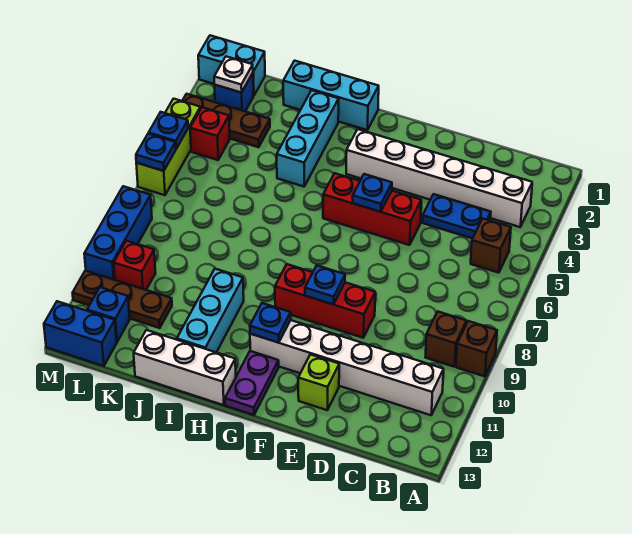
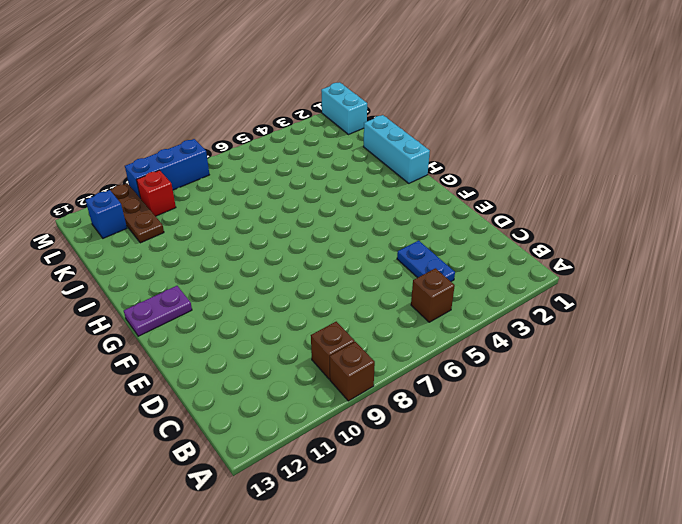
none -> white 1x6 brick [346,129,532,227]
none -> white 1x6 brick [250,320,444,415]
none -> red 1x3 brick [323,173,421,245]
none -> red 1x3 brick [275,264,375,338]

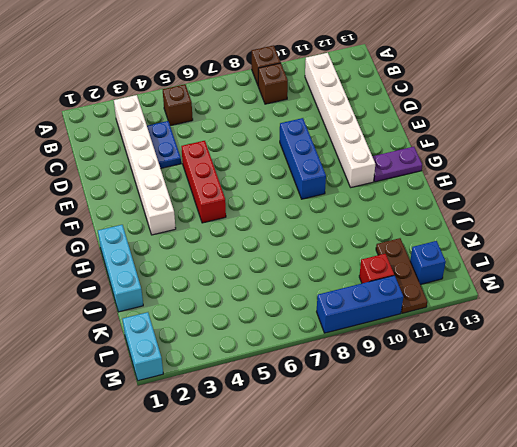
blue 1x3 brick [280,118,326,199] -> red 1x3 brick [275,264,375,338]
none -> lime 1x1 brick [298,354,339,410]
none -> white 1x3 brick [134,330,236,405]
none -> cyan 1x3 brick [277,90,339,187]
none -> cyan 1x3 brick [177,269,244,352]

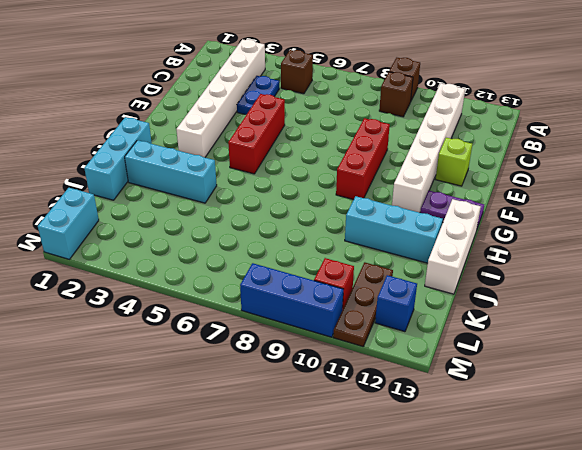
none -> brown 1x3 plate [182,94,270,147]
none -> blue 1x1 brick [215,73,253,111]
none -> red 1x1 brick [190,107,230,160]
none -> blue 1x2 brick [44,301,117,366]

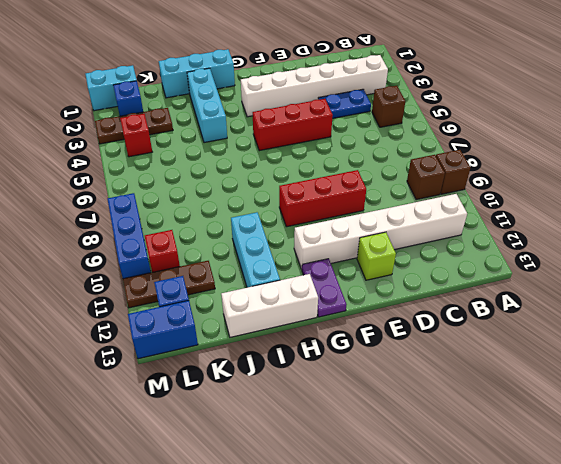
none -> lime 1x3 brick [136,99,201,195]
none -> blue 1x1 plate [353,174,392,212]
none -> blue 1x1 plate [305,266,345,304]
none -> blue 1x1 plate [250,303,291,343]

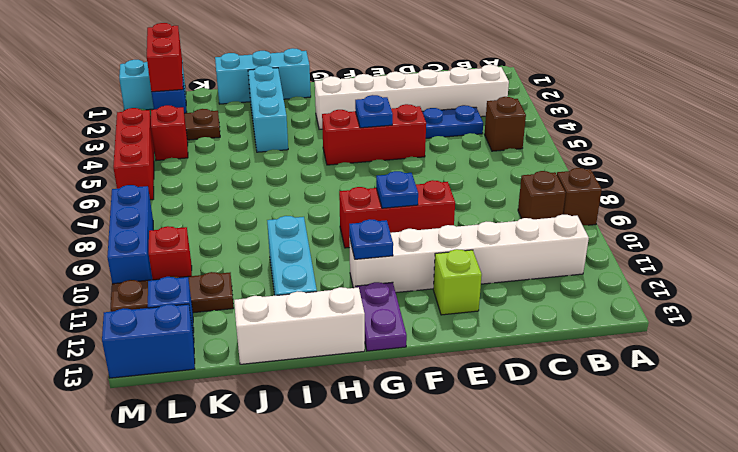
red 1x2 brick [147,23,183,92] -> white 1x1 plate [214,56,253,93]
red 1x3 brick [113,108,154,200] -> lime 1x3 brick [136,99,201,195]
none -> blue 1x1 plate [149,112,188,149]
none -> blue 1x1 plate [136,134,176,171]

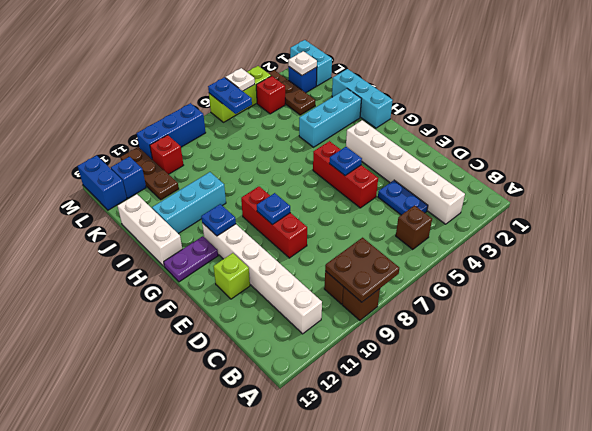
brown 2x2 plate [325,238,399,302] -> none
blue 1x2 plate [208,77,252,114] -> blue 1x1 plate [136,134,176,171]
white 1x1 plate [225,68,255,91] -> blue 1x1 plate [149,112,188,149]

